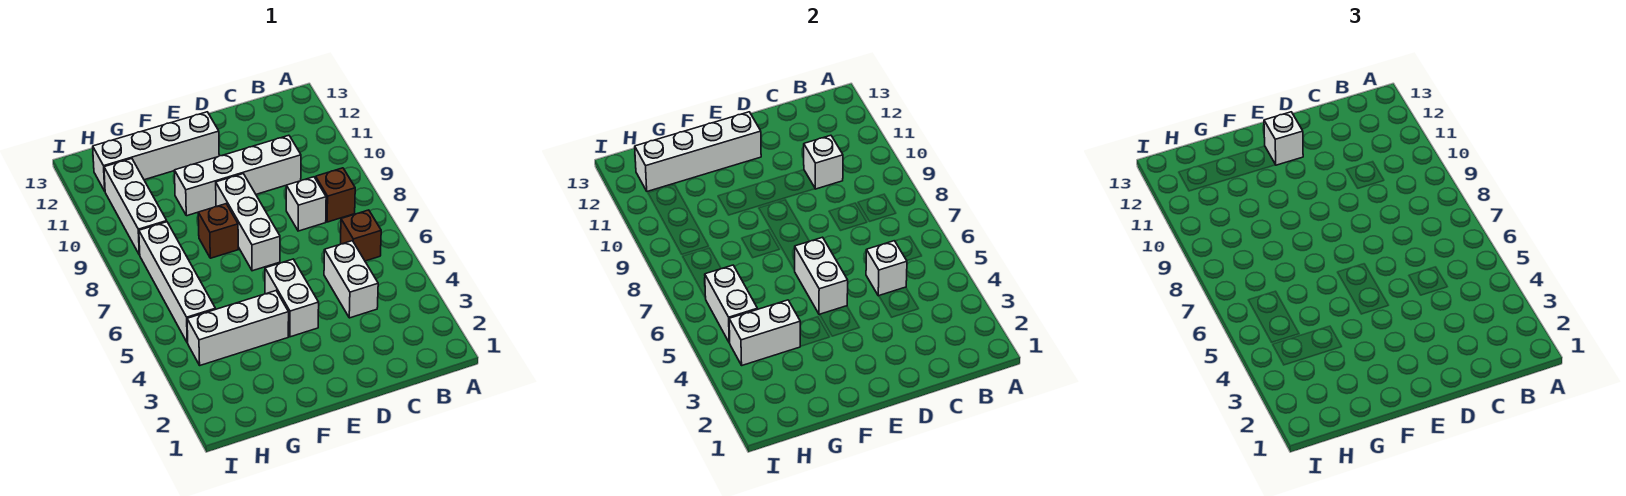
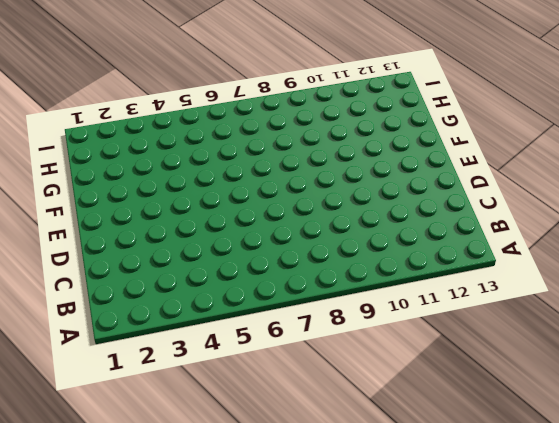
none -> brown 1x1 brick [341,210,381,261]
none -> brown 1x1 brick [315,168,355,222]
none -> white 1x2 brick [324,241,378,318]

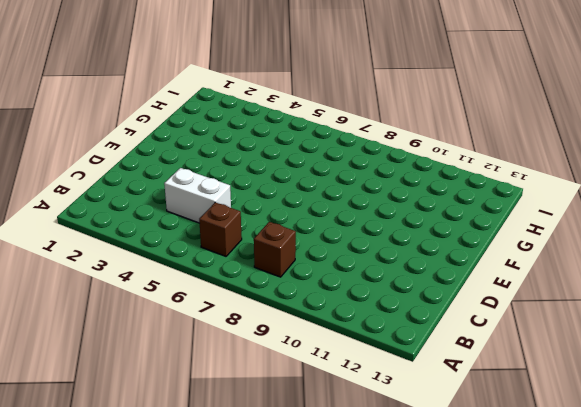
none -> white 1x1 brick [286,177,326,231]
none -> white 1x4 brick [174,135,301,216]
none -> white 1x2 brick [265,259,319,337]

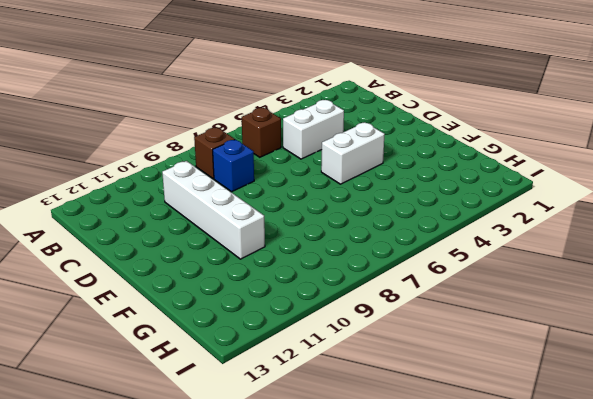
blue 1x1 brick [213,139,254,192] -> white 1x1 brick [286,177,326,231]
none -> white 1x3 brick [216,174,280,271]
none -> white 1x4 brick [93,112,219,191]
none -> white 1x3 brick [187,291,289,365]

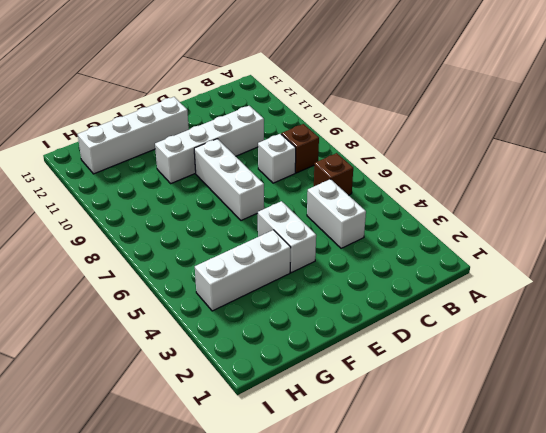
none -> brown 1x1 brick [198,204,238,258]
none -> white 1x4 brick [139,222,215,343]
none -> white 1x3 brick [104,159,167,255]

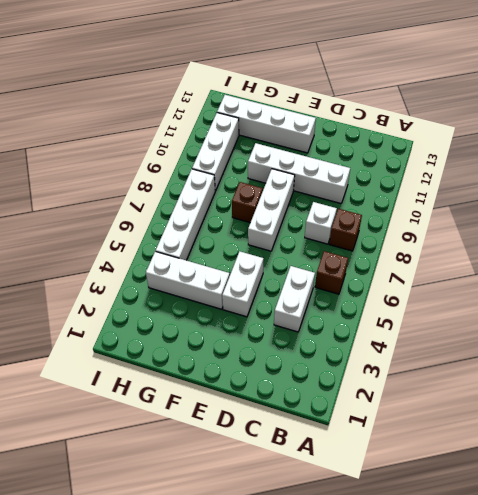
none -> white 1x1 brick [866,241,907,296]
none -> white 1x1 brick [804,135,843,189]
none -> white 1x2 brick [795,237,848,315]

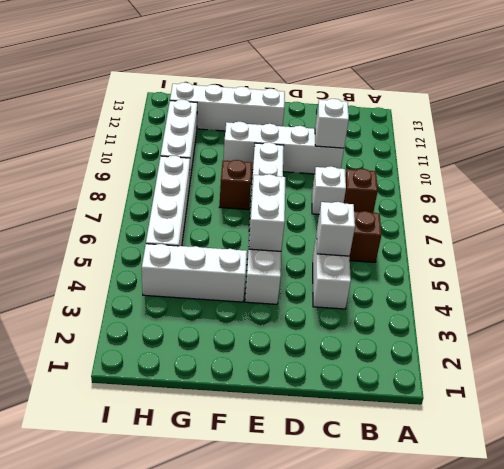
none -> white 1x4 brick [635,112,761,191]
none -> white 1x2 brick [729,300,800,365]
none -> white 1x2 brick [705,265,757,343]

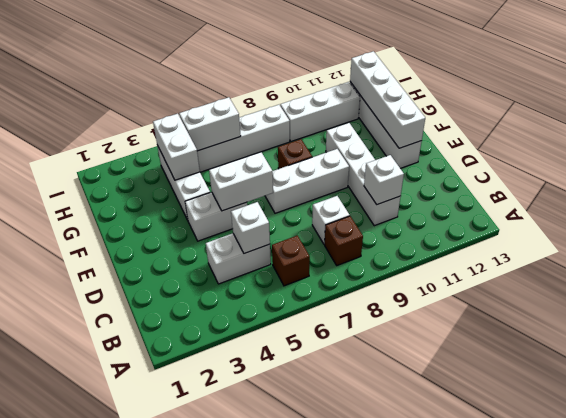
none -> white 1x1 brick [1264,112,1303,165]

